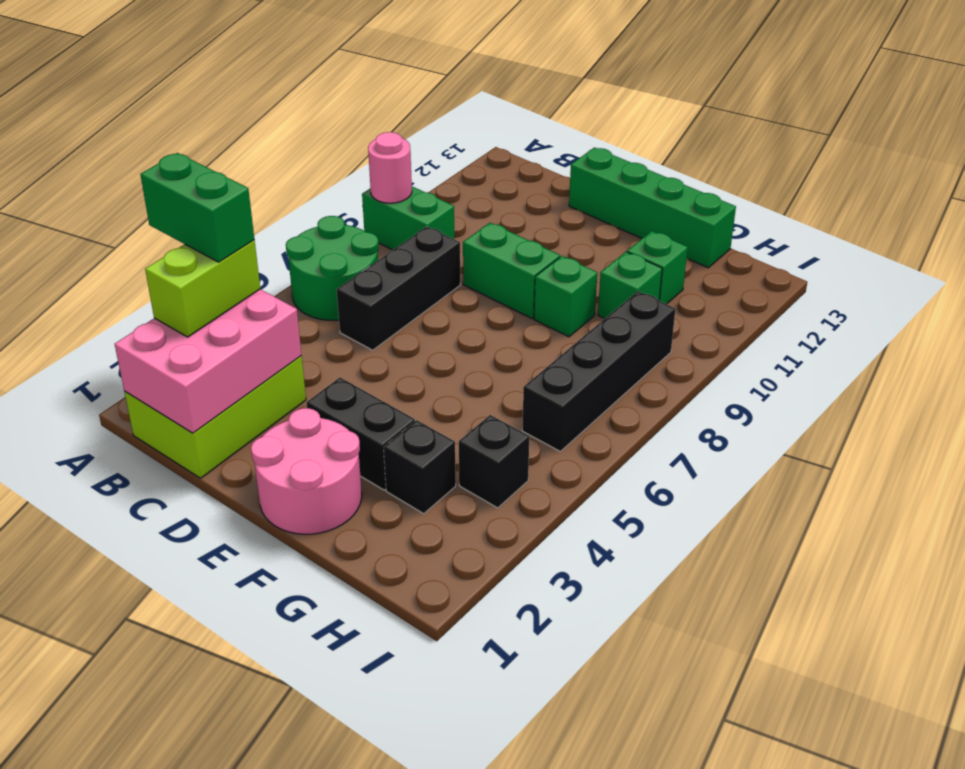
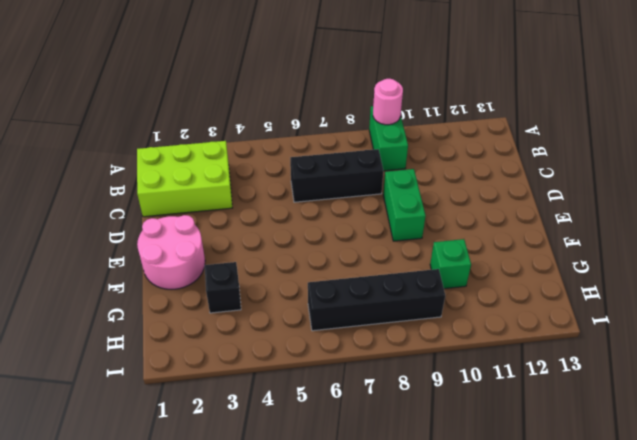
none -> green 2x2 round brick [286,216,379,320]
none -> green 1x4 brick [569,148,736,268]
none -> black 1x2 brick [306,378,415,490]

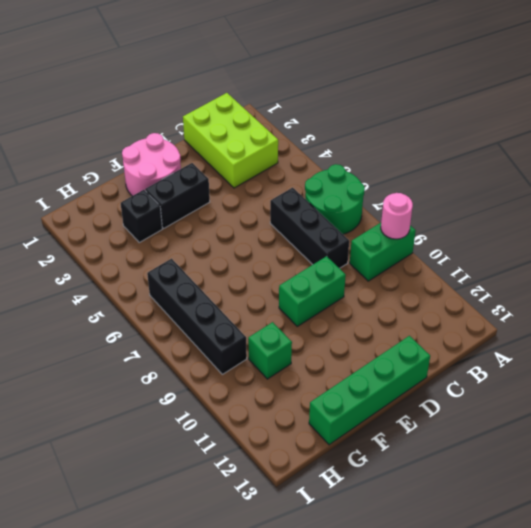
none -> green 1x1 brick [534,256,597,337]
none -> green 1x1 brick [627,231,688,304]
none -> black 1x1 brick [459,415,529,508]

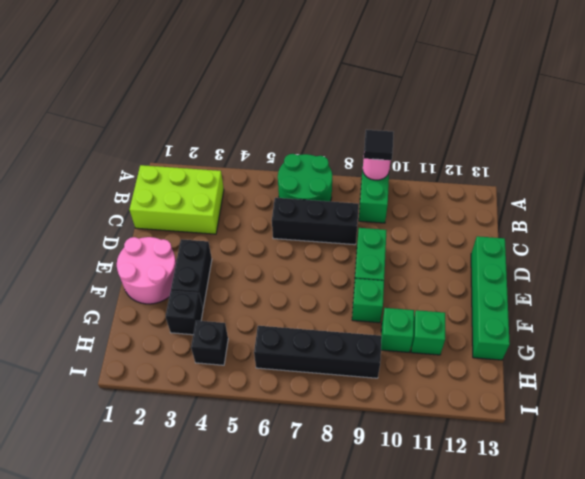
black 1x1 tile [364,130,393,160] -> none
none -> pink 2x3 brick [115,289,301,433]
none -> lime 1x2 brick [145,240,260,337]
none -> green 1x2 brick [140,153,255,262]

